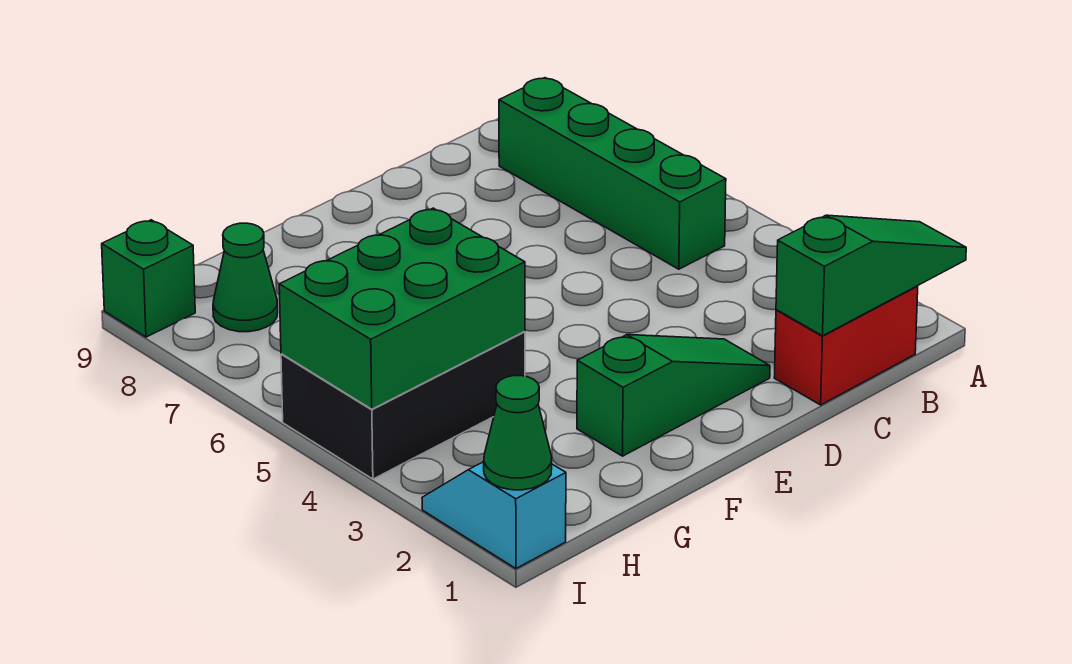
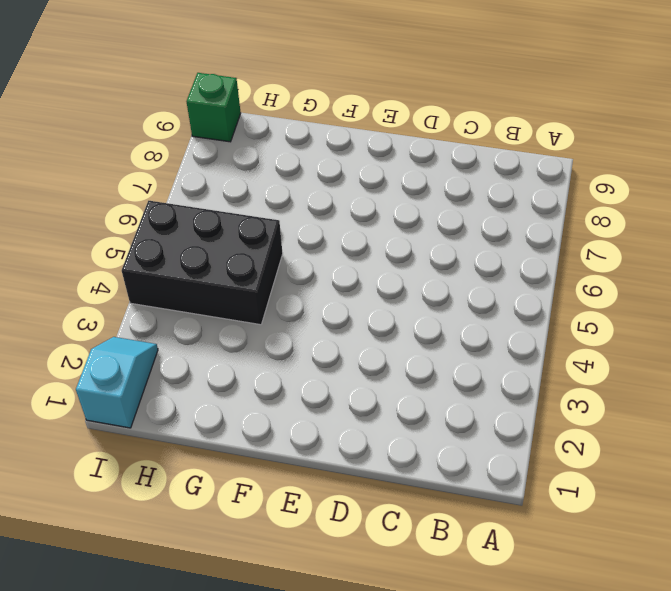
none -> red 1x2 brick [774,286,918,405]
none -> green 1x4 brick [499,78,726,269]

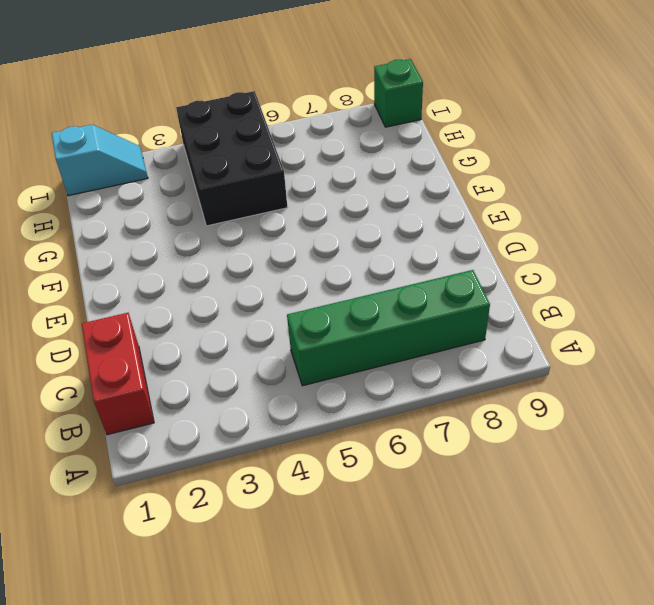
none -> green 1x3 slope [577,335,770,456]
none -> green 1x1 cone [213,223,278,332]

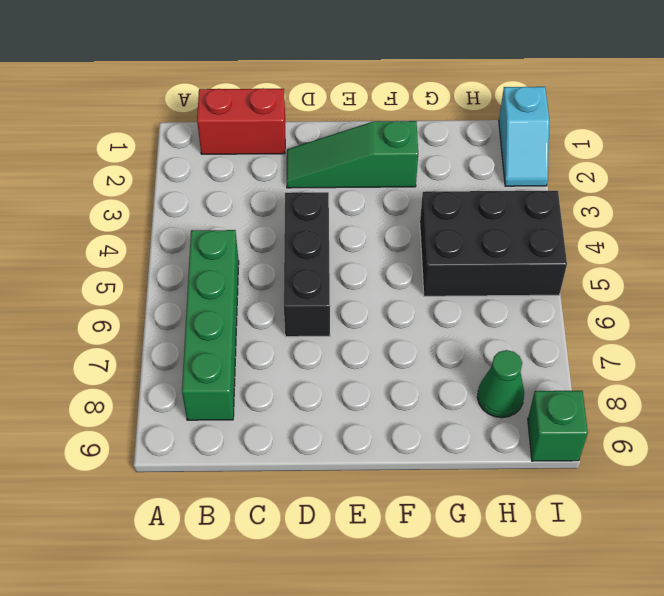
black 1x3 brick [284,192,330,337] -> none
none -> green 1x3 slope [776,215,966,336]
none -> green 2x3 brick [279,208,525,409]

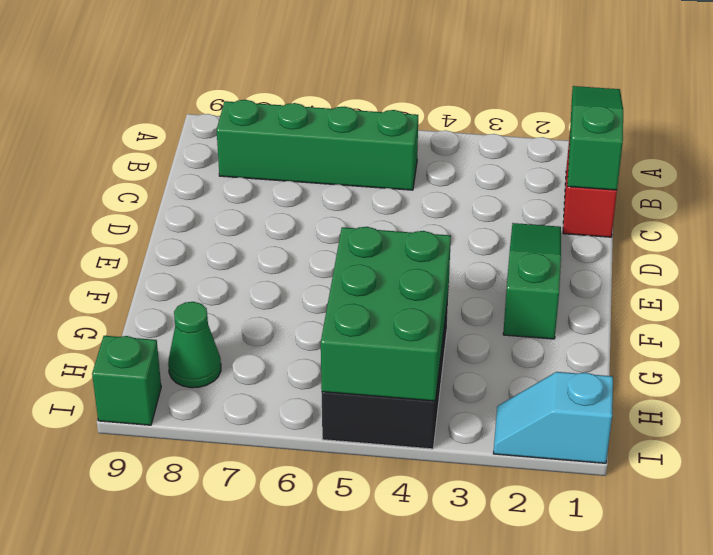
none -> green 1x1 cone [484,376,552,490]

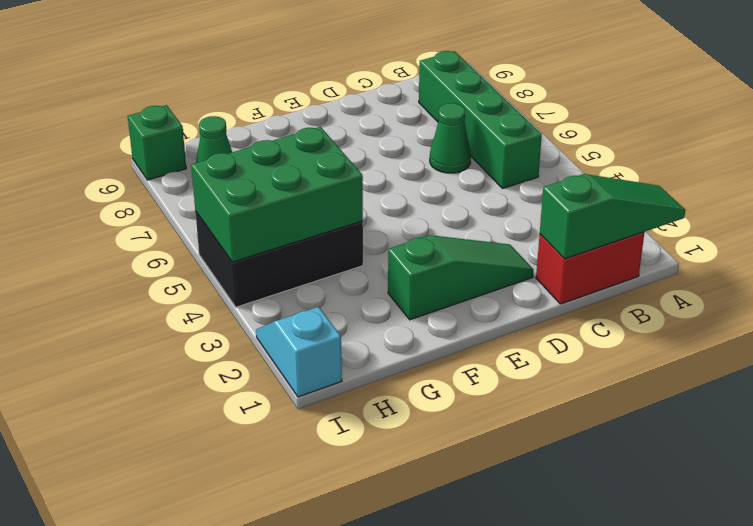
green 1x1 cone [430,103,471,173] -> green 1x1 cone moved to [484,376,552,490]

